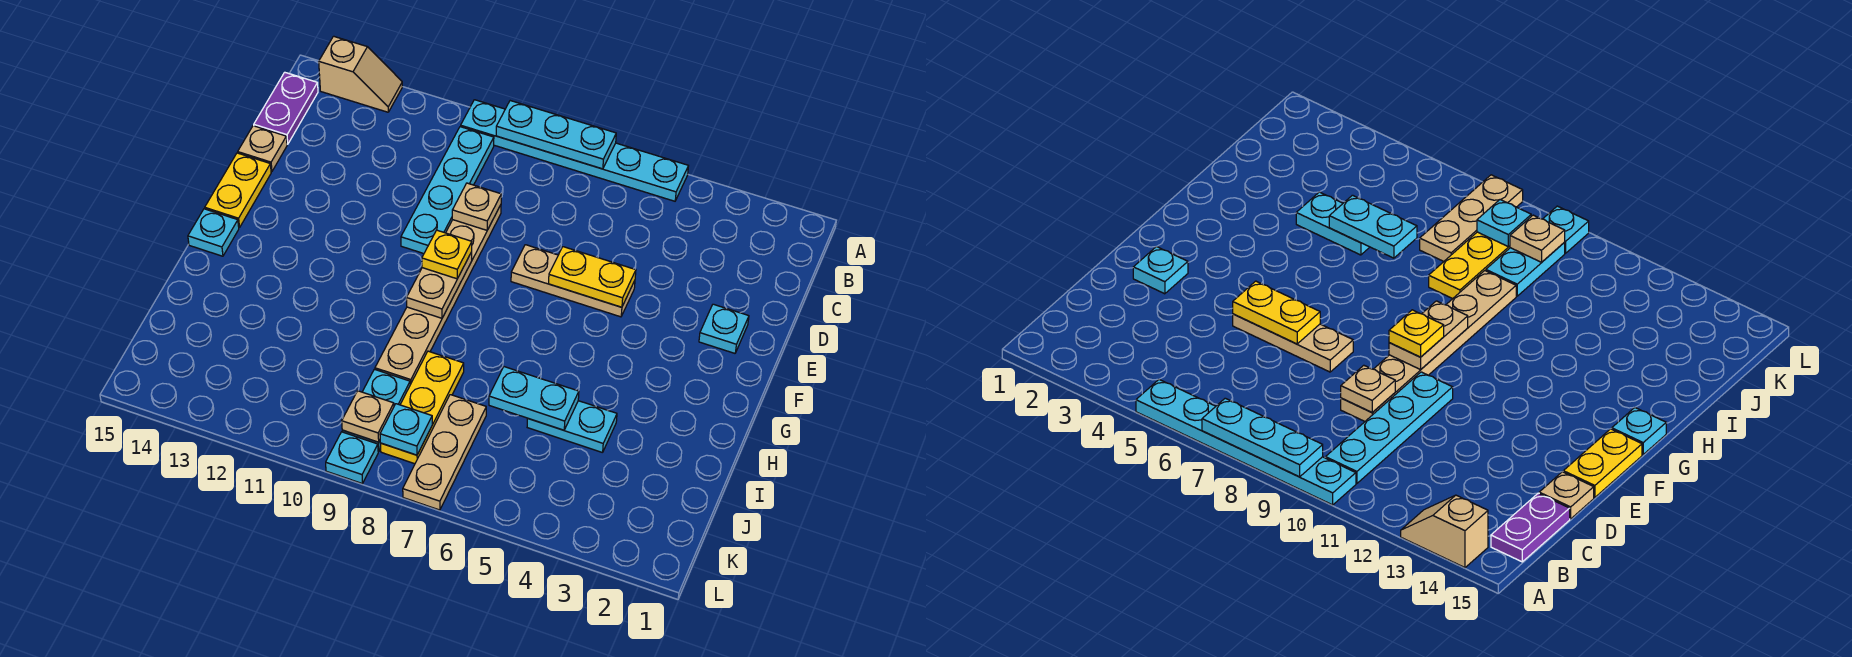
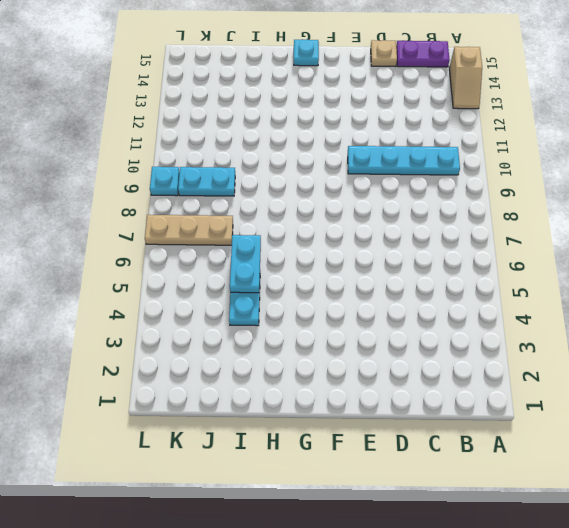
none -> cyan 1x6 plate [461,100,688,201]
none -> tan 1x6 plate [375,205,501,384]
none -> cyan 1x1 plate [699,304,749,353]

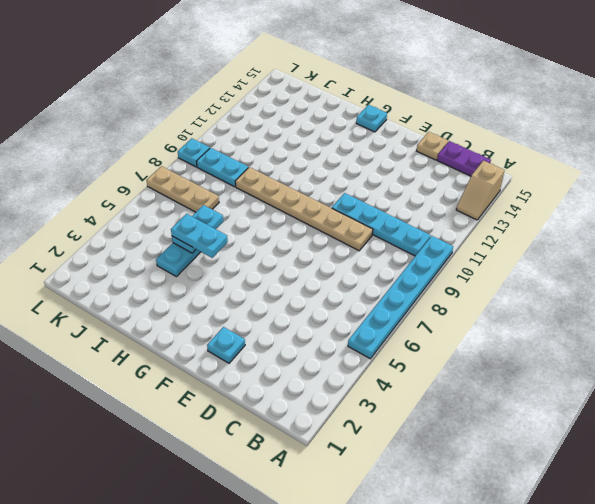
cyan 1x2 plate [171,214,228,258] -> none
none -> tan 1x3 plate [511,245,635,317]
none -> yellow 1x2 plate [205,153,271,228]
none -> yellow 1x3 plate [381,351,464,464]

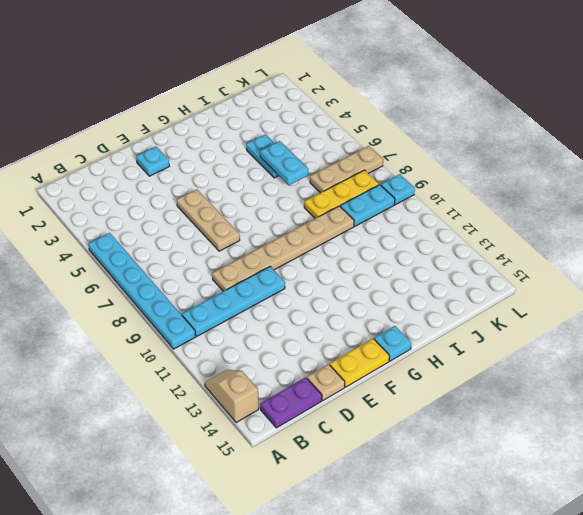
none -> cyan 1x3 plate [496,101,616,169]
none -> tan 1x1 plate [452,183,501,230]
none -> yellow 1x2 plate [549,247,636,307]

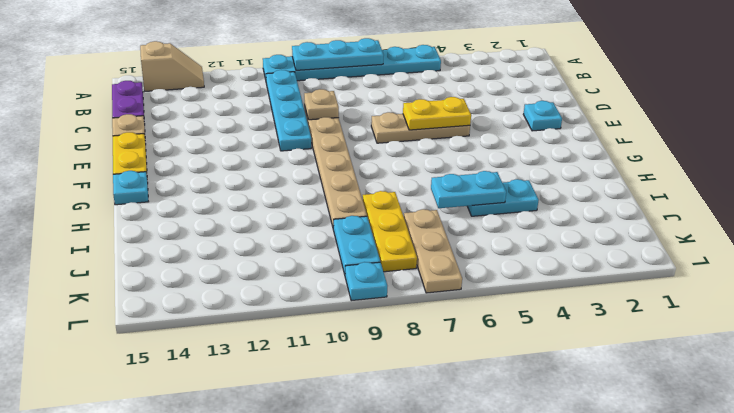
none -> tan 1x2 plate [406,252,472,318]
none -> cyan 1x1 plate [380,404,432,455]
none -> tan 1x1 plate [342,391,394,442]

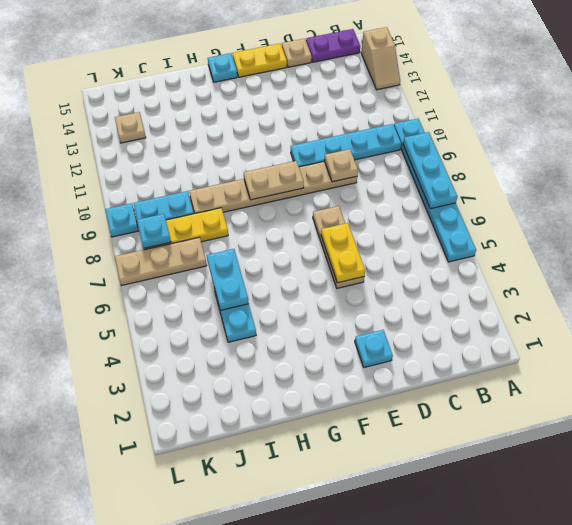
tan 1x1 plate [115,112,146,143] -> tan 1x1 plate moved to [342,391,394,442]
none -> yellow 1x1 plate [422,230,472,279]

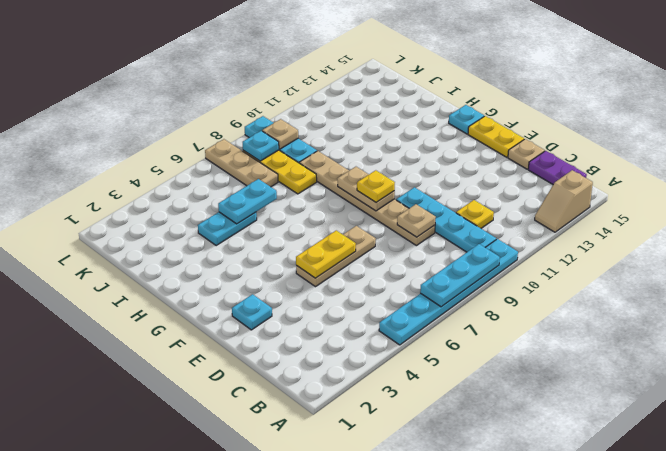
yellow 1x1 plate [456,200,494,228] -> none

